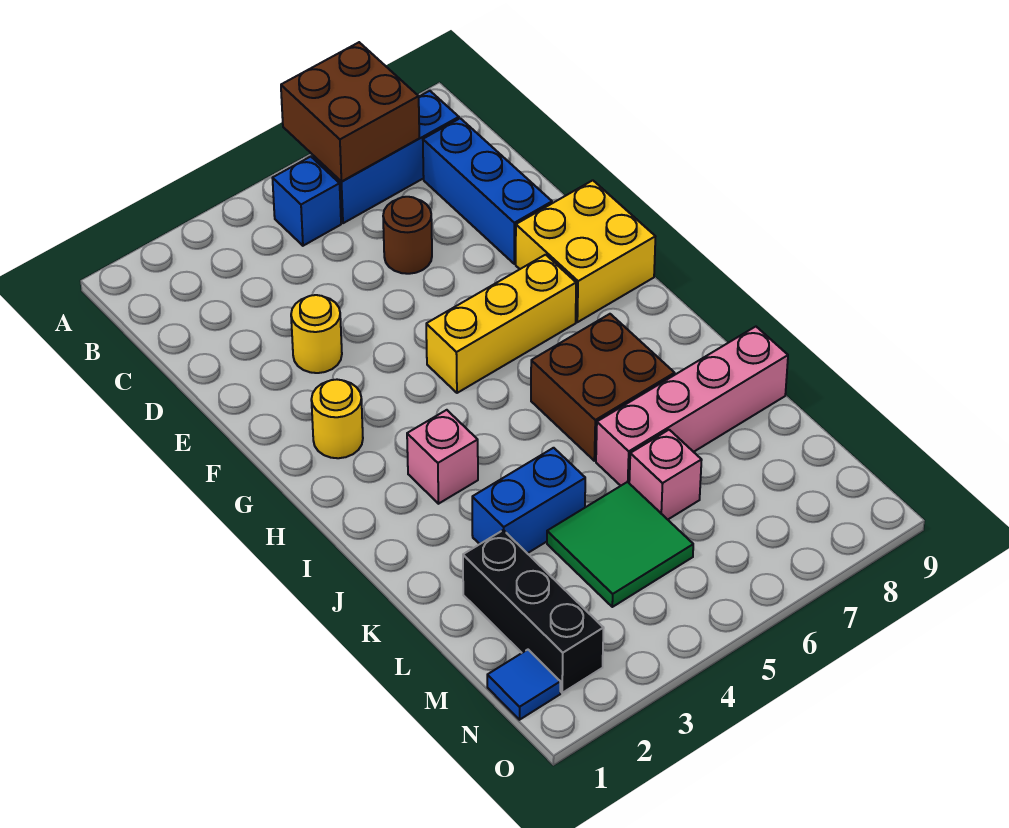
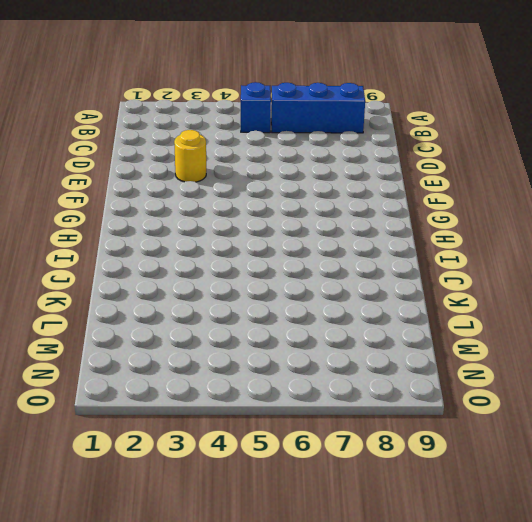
none -> blue 1x3 brick [423,118,552,264]
none -> brown 1x1 round brick [383,197,432,274]
none -> yellow 2x2 brick [516,180,655,322]

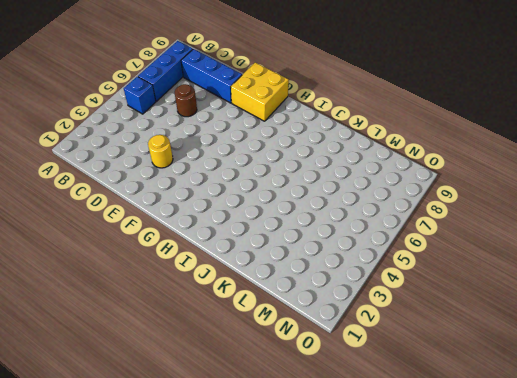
none -> yellow 1x1 round brick [311,380,363,458]
none -> yellow 1x3 brick [426,255,576,393]
none -> pink 1x1 brick [407,410,478,504]

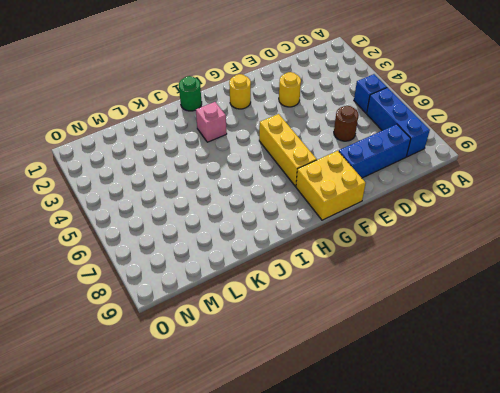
green 1x1 round brick [179,76,202,111] -> none
none -> brown 2x2 brick [531,314,675,461]
none -> blue 1x2 brick [472,448,585,553]
none -> pink 1x4 brick [596,327,788,486]

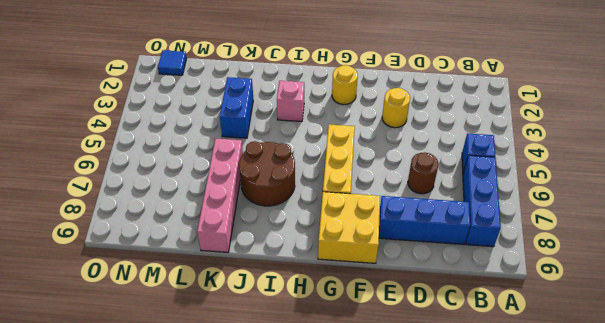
brown 2x2 round brick [239,141,295,206] -> brown 2x2 brick [531,314,675,461]
none -> black 1x3 brick [463,530,604,693]
none -> green 2x2 tile [547,482,693,607]
none -> pink 1x1 brick [629,430,702,520]

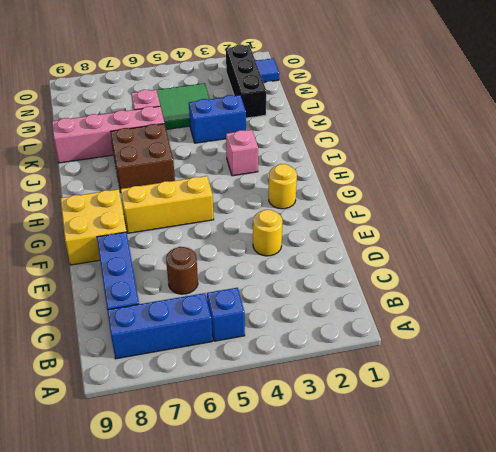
none -> brown 2x2 brick [281,42,419,182]

